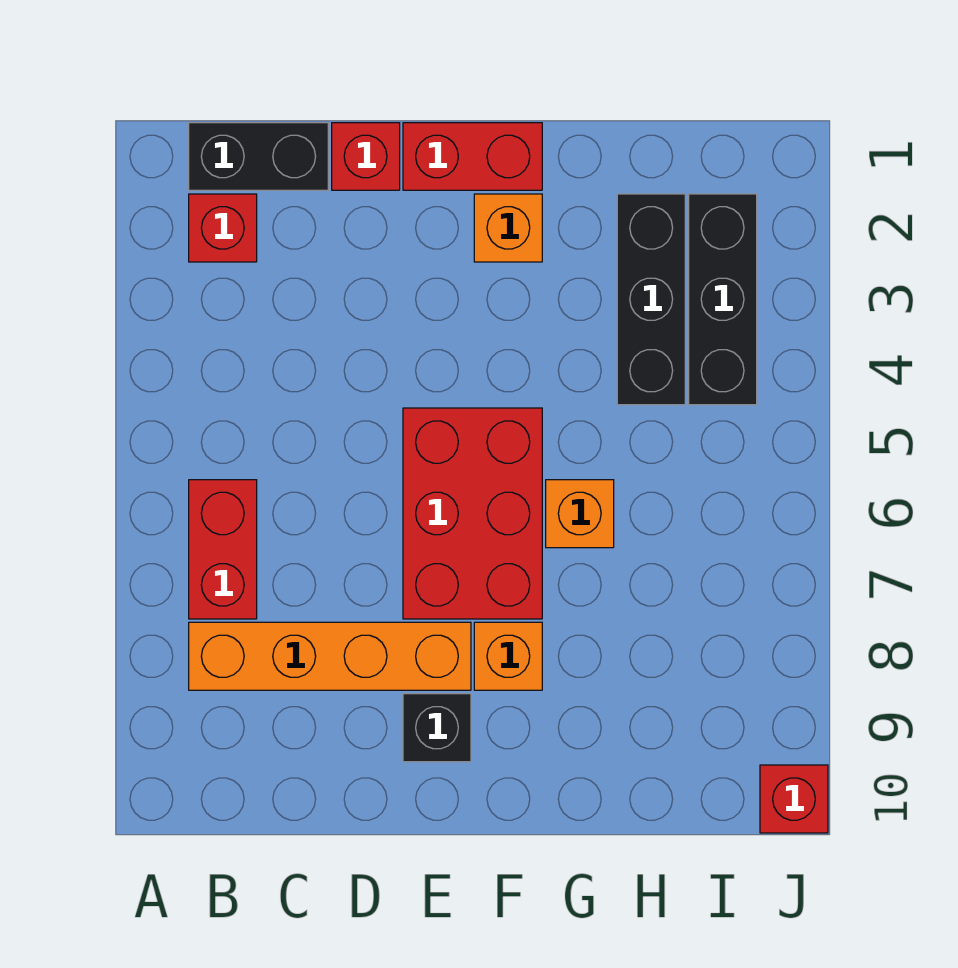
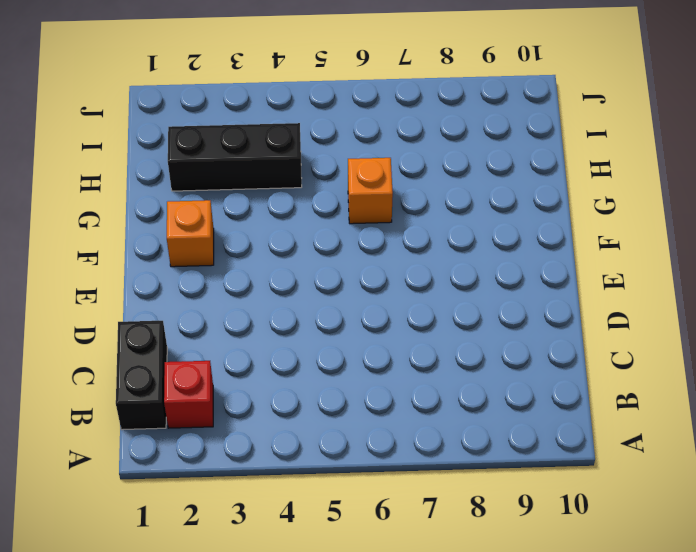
none -> red 1x2 brick [189,480,257,619]
none -> orange 1x4 brick [189,622,471,690]
none -> red 1x1 brick [332,123,400,190]

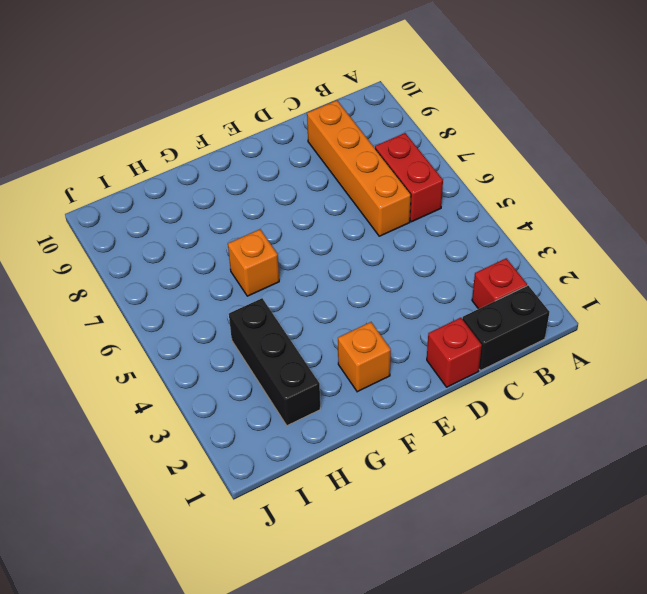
orange 1x4 brick [307,100,411,236] -> orange 1x4 brick turned to [189,622,471,690]
none -> red 1x2 brick [403,123,542,190]
none -> red 2x3 brick [403,408,542,619]
none -> black 1x1 brick [403,694,471,762]

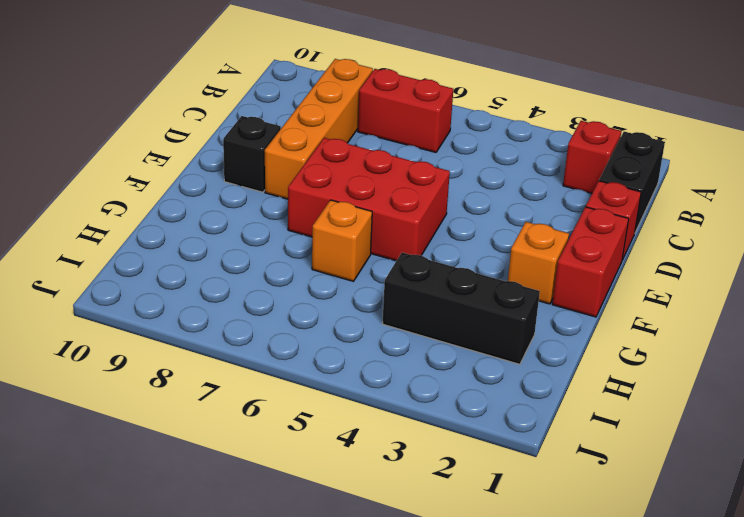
none -> orange 1x1 brick [474,622,542,690]
none -> black 1x3 brick [689,194,757,405]
none -> red 1x1 brick [760,765,828,833]

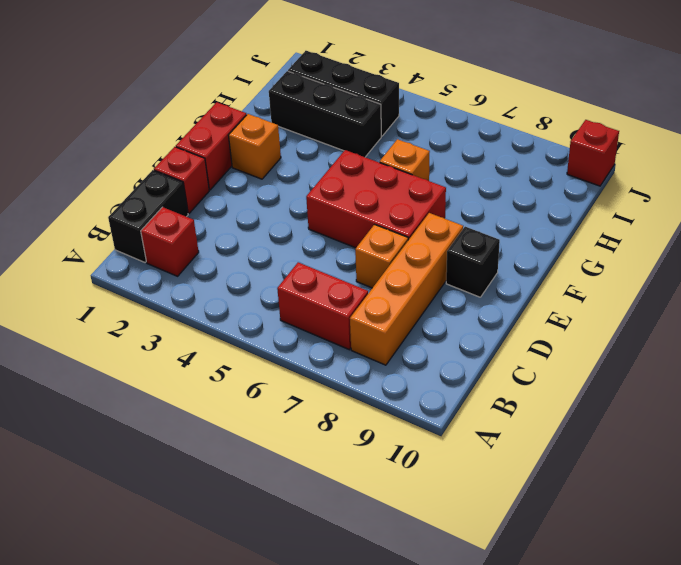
orange 1x1 brick [355,225,408,288] -> orange 1x1 brick moved to [474,622,542,690]

